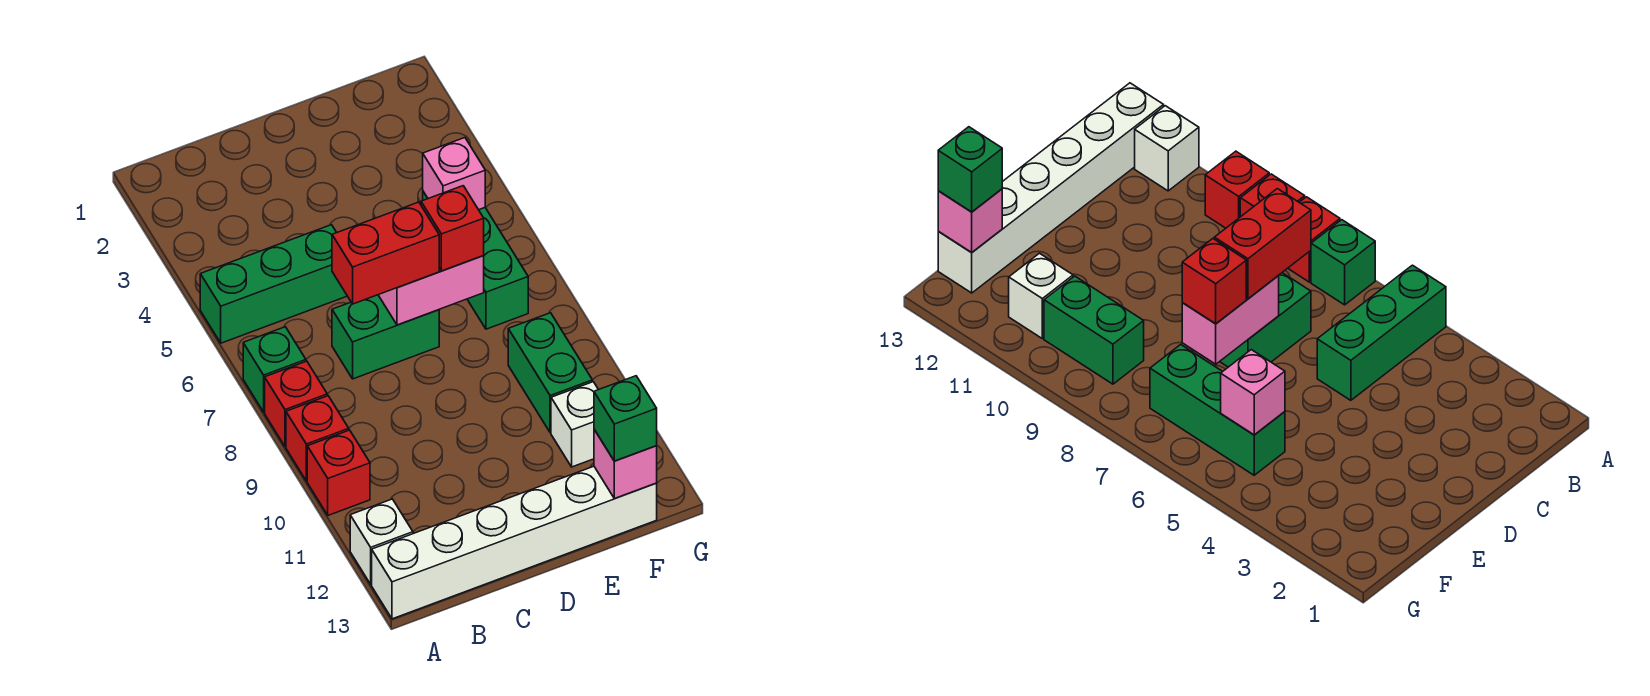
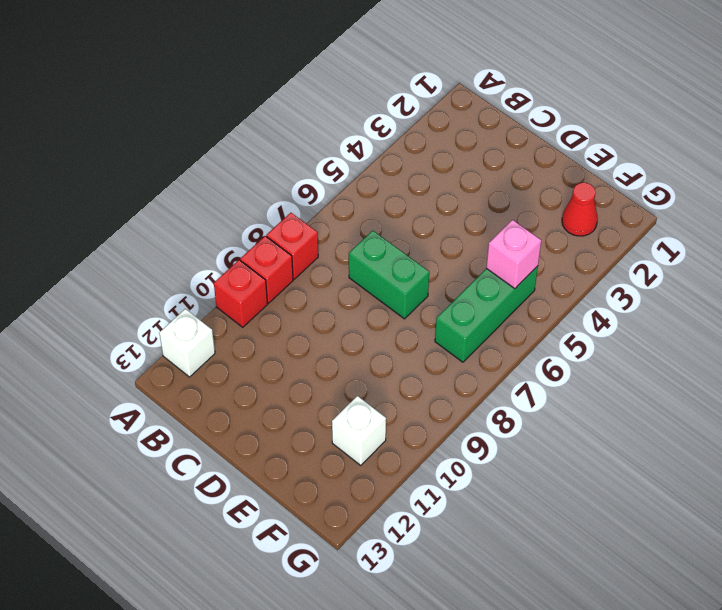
red 1x1 cone [562,183,598,236] -> none
none -> green 1x3 brick [200,225,347,343]
none -> green 1x1 brick [243,327,306,412]
none -> white 1x6 brick [372,466,657,619]

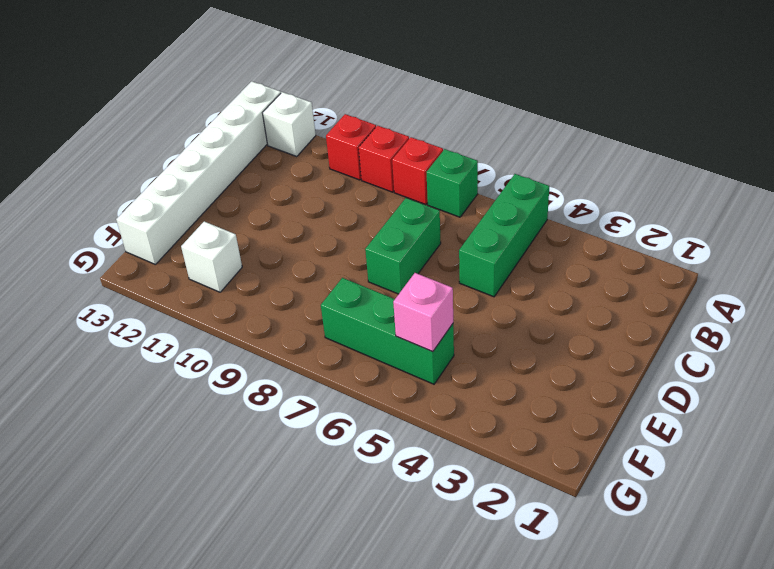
none -> green 1x2 brick [508,313,592,433]
none -> pink 1x2 brick [379,256,484,325]
none -> pink 1x1 brick [594,430,657,499]

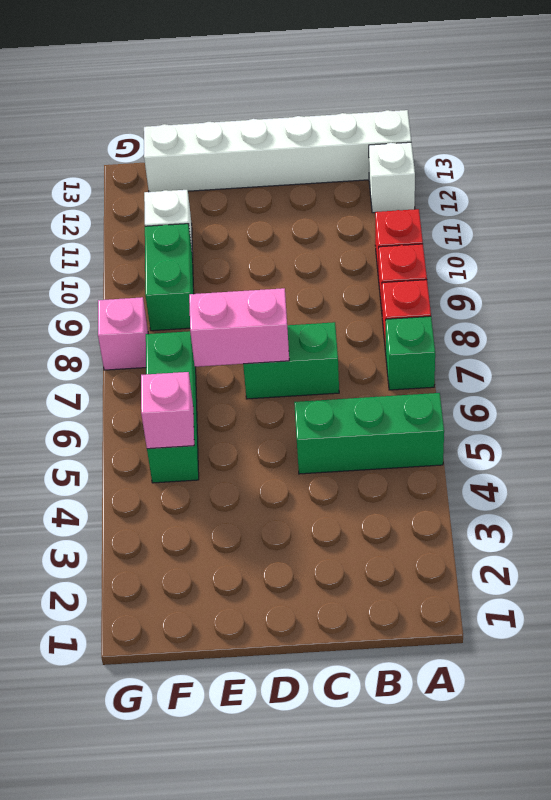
pink 1x1 brick [98,297,148,370] -> pink 1x1 brick moved to [594,430,657,499]
none -> red 1x2 brick [332,202,439,304]
none -> red 1x1 brick [421,186,484,271]
none -> green 1x1 brick [594,376,657,461]

